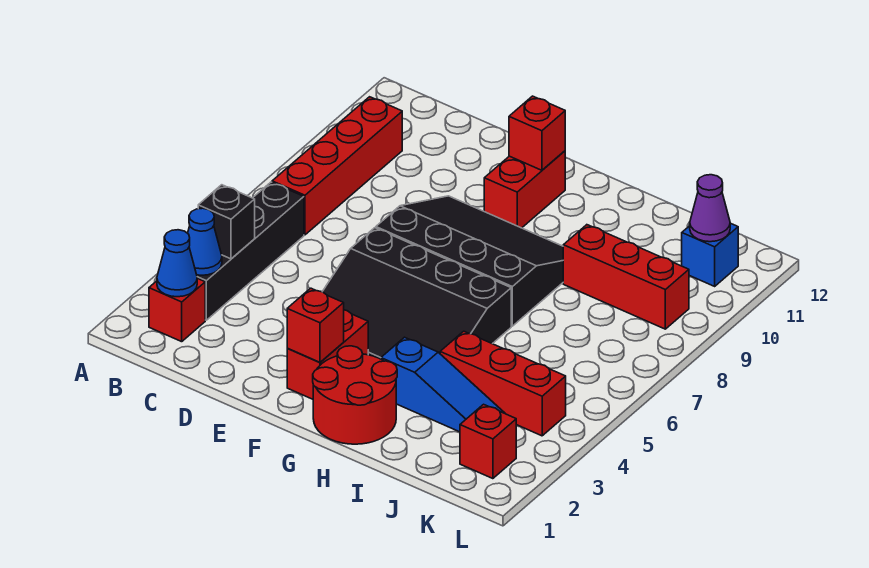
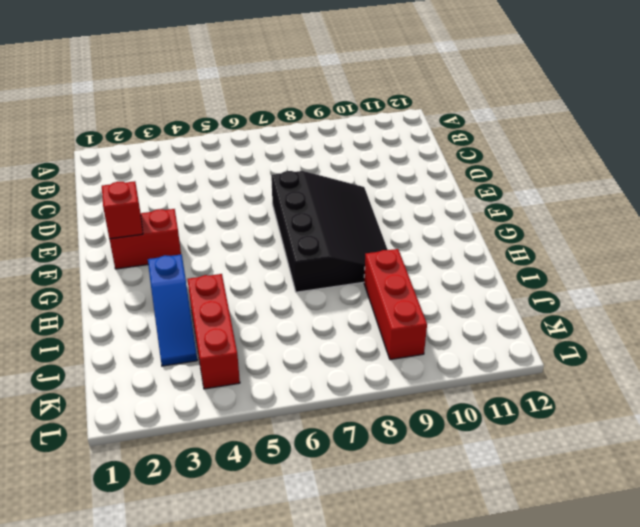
none -> red 1x1 brick [149,278,205,342]
none -> black 1x4 brick [197,182,304,320]
none -> red 1x4 brick [272,97,402,235]

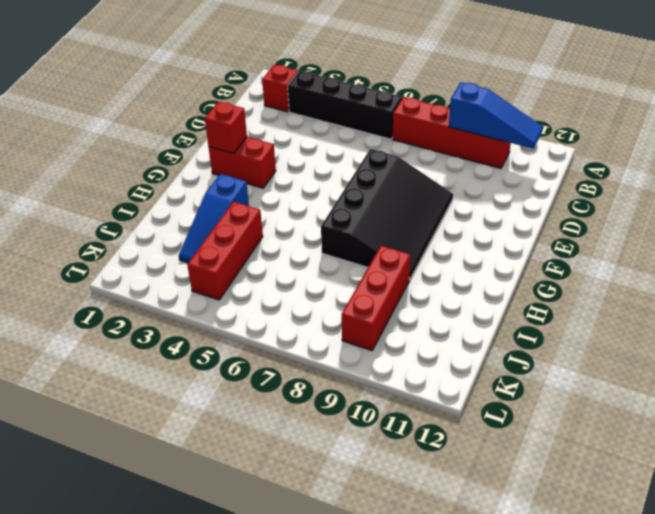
blue 1x3 slope [449,82,543,149] -> none
none -> black 3x4 slope [322,228,511,359]
none -> red 1x2 brick [484,151,565,228]
none -> red 2x2 round brick [313,346,397,444]

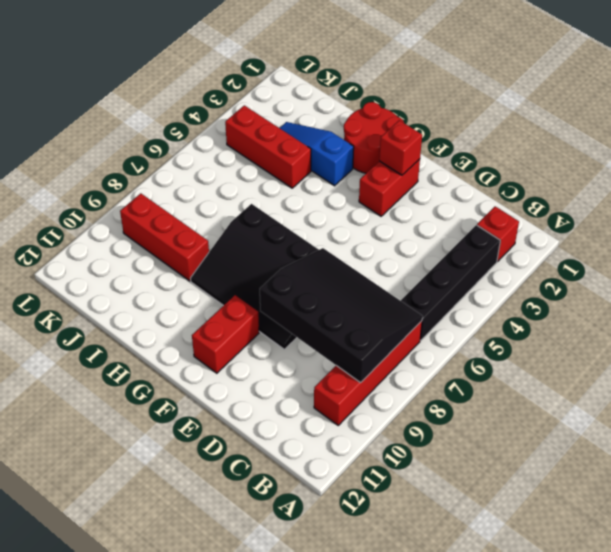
black 3x4 slope [260,248,423,383] -> black 3x4 slope moved to [322,228,511,359]
none -> red 1x1 brick [460,404,516,479]
none -> blue 1x1 brick [682,223,738,286]
none -> blue 1x1 cone [157,230,197,297]

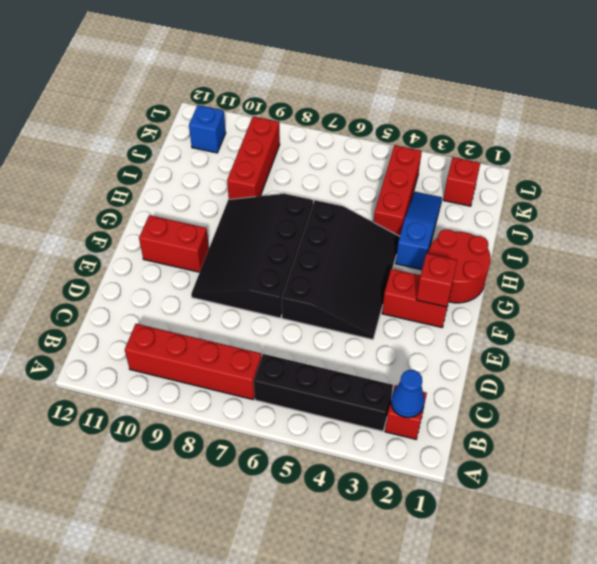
none -> blue 1x1 cone [188,208,222,275]
none -> black 1x1 brick [198,185,255,259]
none -> red 1x1 brick [509,96,565,170]

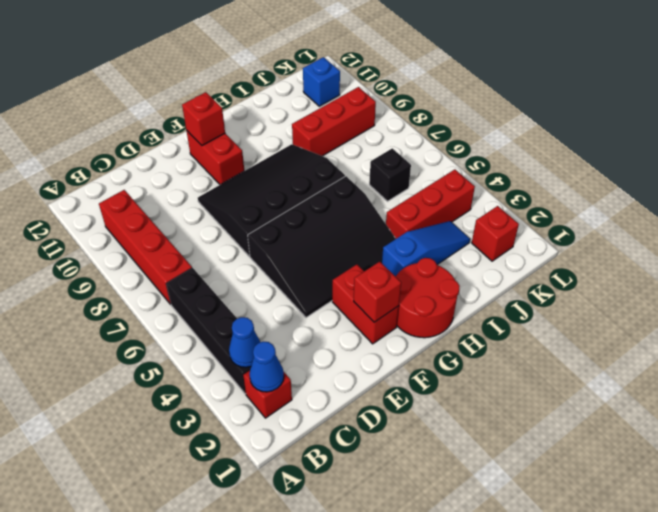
black 1x1 brick [369,148,411,201] -> black 1x1 brick moved to [198,185,255,259]
none -> purple 1x1 cone [690,175,730,242]

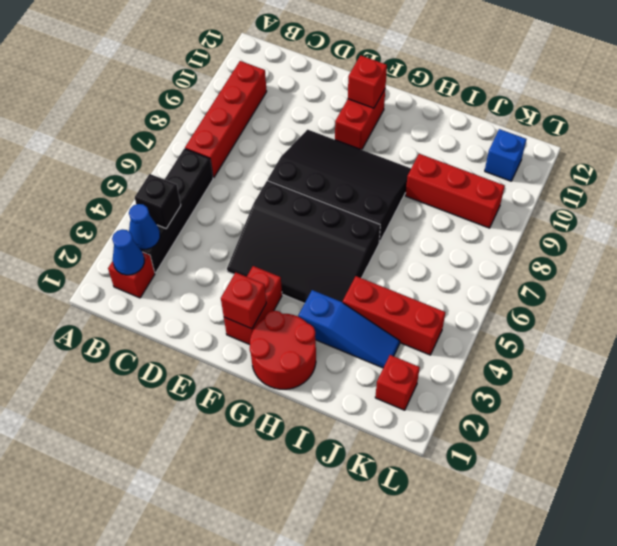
none -> purple 1x1 cone [690,175,730,242]

